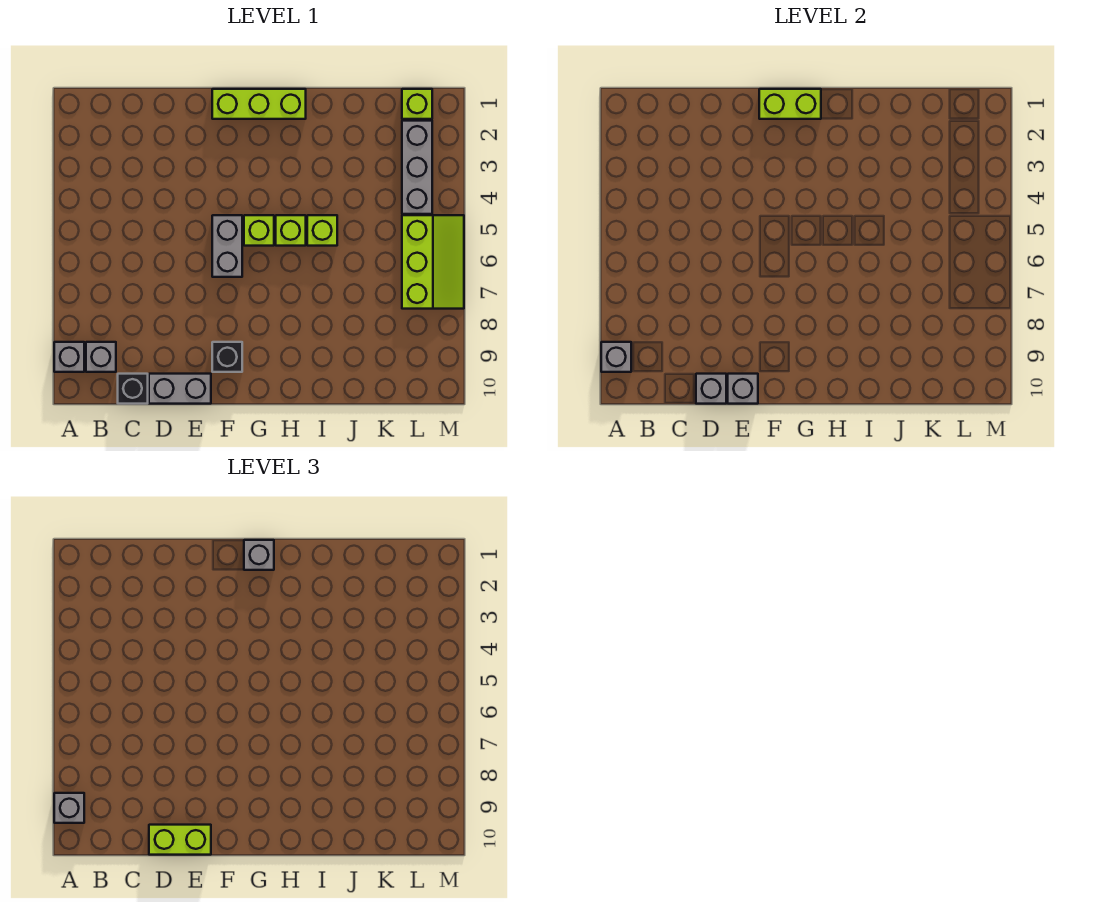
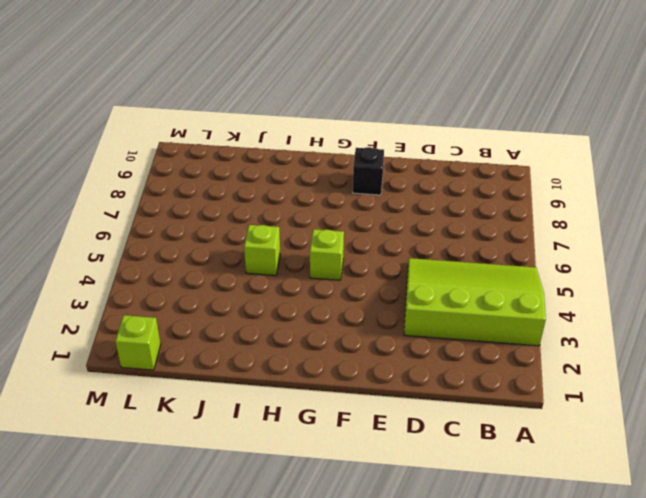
lime 3x4 slope [404,258,546,346] -> none
none -> grey 1x1 brick [54,342,84,372]
none -> grey 1x1 brick [86,342,116,372]
none -> black 1x1 brick [118,374,148,404]

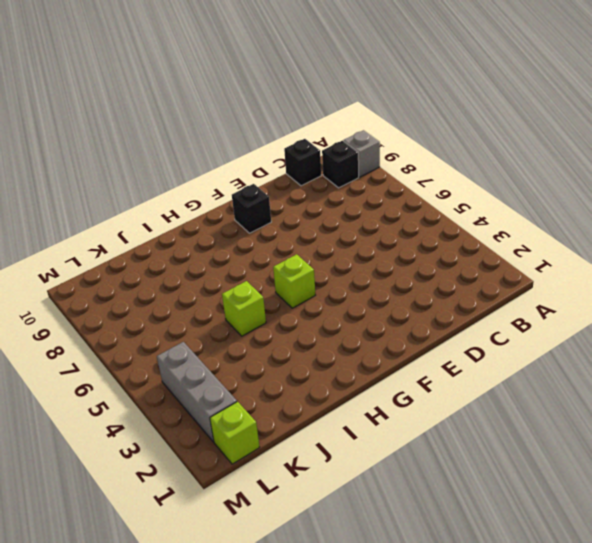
black 1x1 brick [322,141,359,188] -> grey 1x1 brick [86,342,116,372]
none -> grey 1x2 brick [149,374,211,404]
none -> lime 1x3 brick [212,89,306,119]
none -> grey 1x2 brick [212,215,242,277]

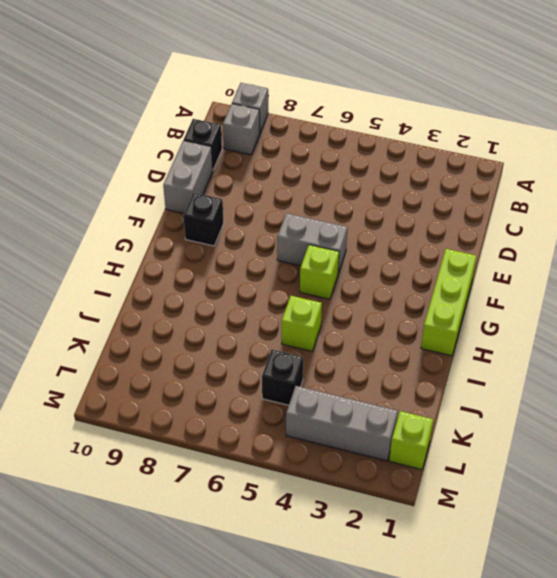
black 1x1 brick [262,350,303,405] -> none
none -> lime 1x1 brick [276,215,306,246]
none -> lime 2x3 slope [402,215,464,309]
none -> grey 1x1 brick [601,342,631,372]

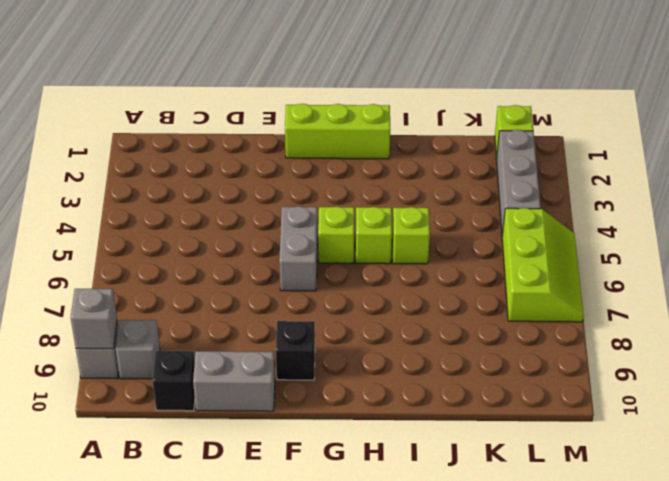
none -> grey 1x1 brick [696,374,726,404]
none -> grey 1x1 brick [728,374,758,404]
none -> lime 1x2 brick [759,89,821,119]

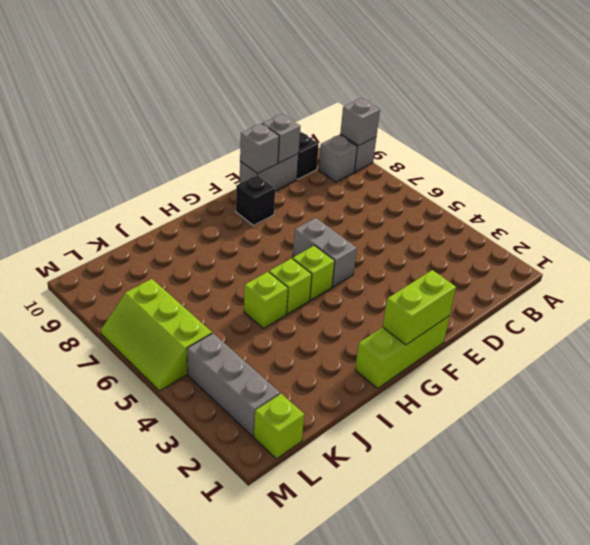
none -> grey 1x1 brick [54,793,84,823]
none -> lime 1x2 brick [149,825,211,855]
none -> grey 1x1 brick [244,540,274,570]

